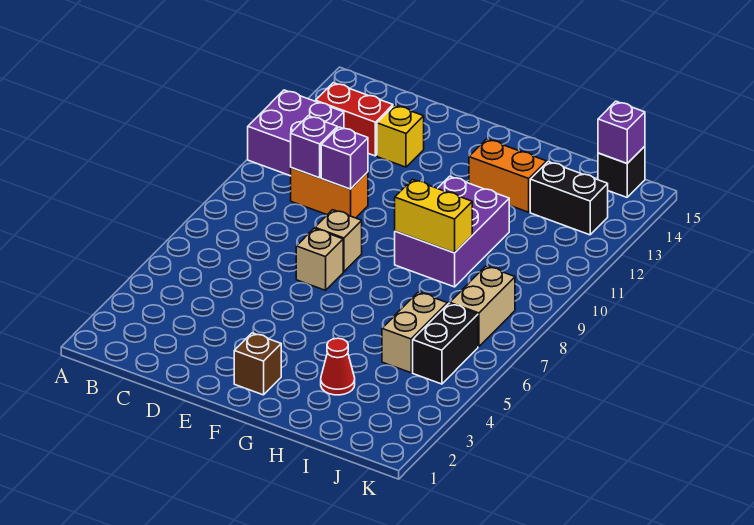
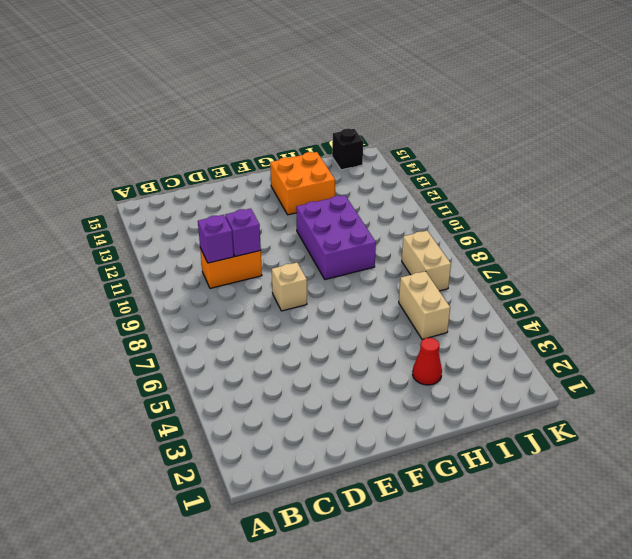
orange 2x2 brick [270,152,335,215] -> orange 1x2 brick [469,139,546,212]
none -> purple 2x2 brick [248,90,344,176]
none -> red 1x2 brick [316,83,393,156]
none -> yellow 1x1 brick [377,105,424,167]

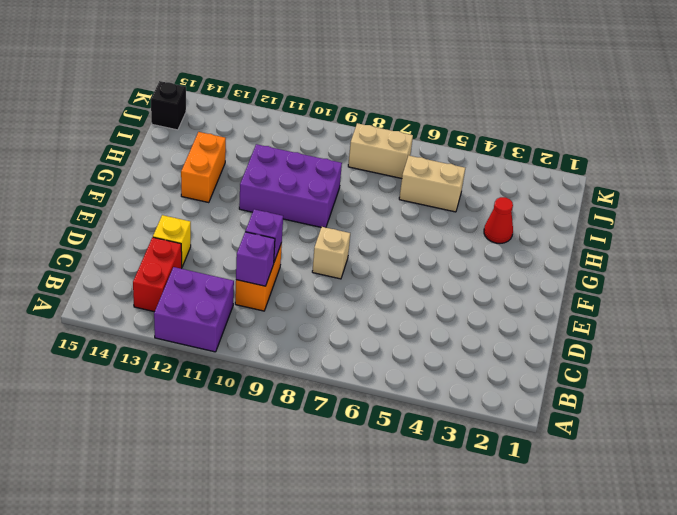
none -> tan 1x1 brick [296,228,343,290]
none -> brown 1x1 brick [234,333,281,395]
none -> black 1x2 brick [530,162,608,235]

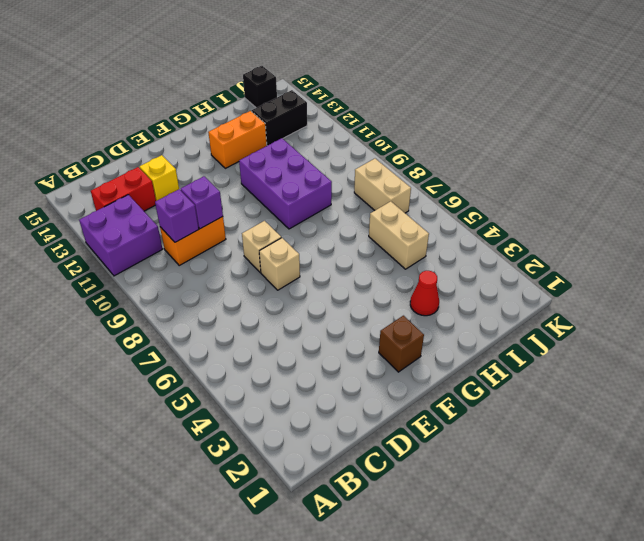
none -> black 1x2 brick [413,303,478,384]
none -> yellow 1x2 brick [395,179,472,253]
none -> purple 1x1 brick [598,101,645,163]

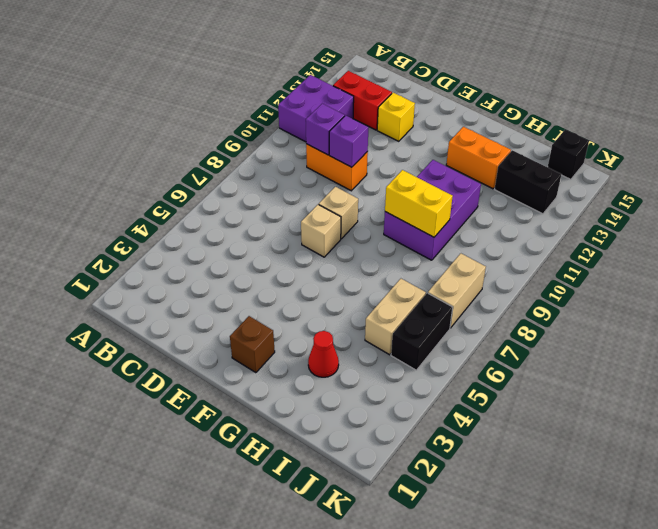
none -> purple 1x1 brick [598,101,645,163]

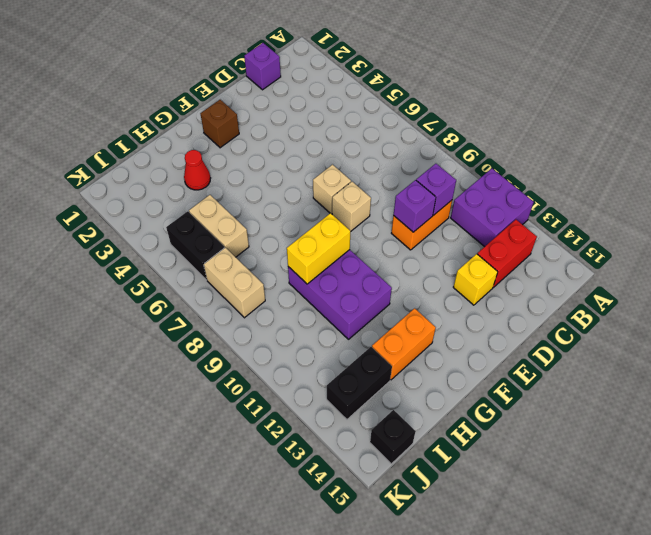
purple 1x1 brick [244,43,281,90] -> purple 1x1 brick moved to [598,101,645,163]

